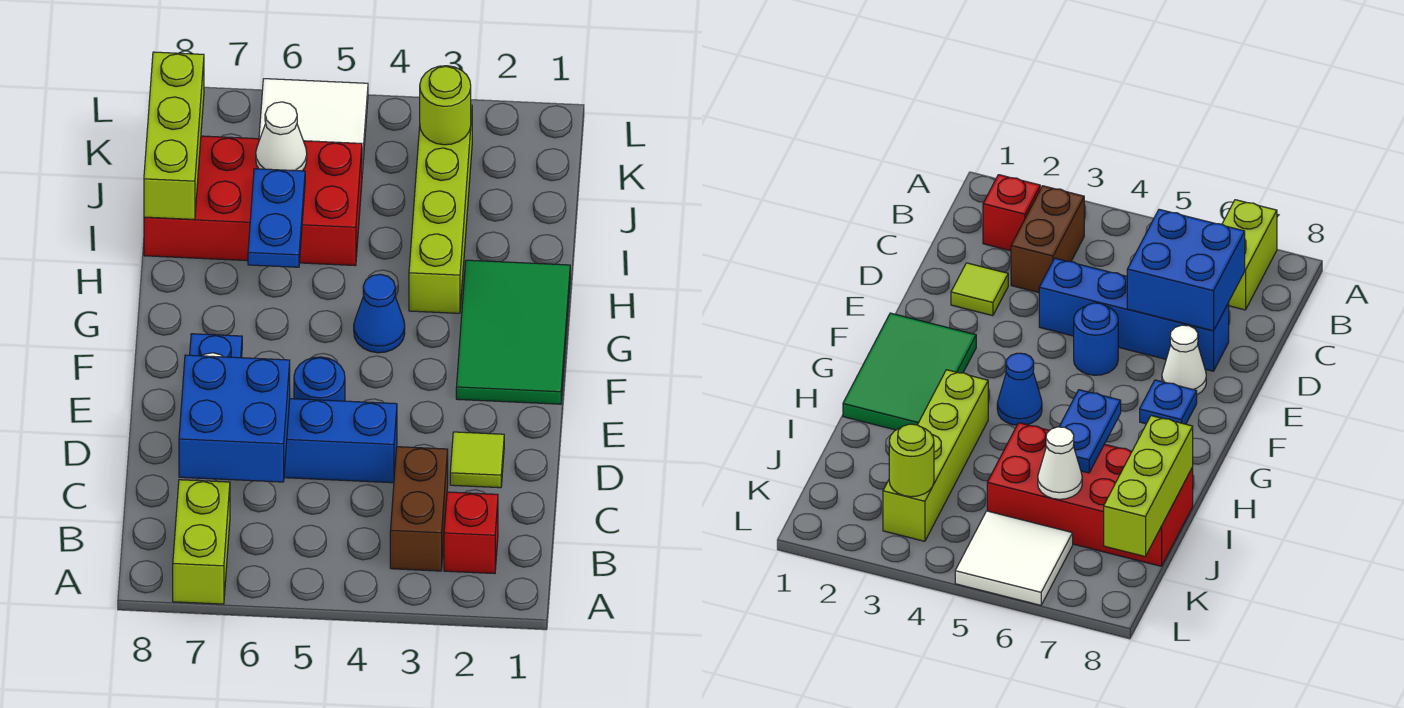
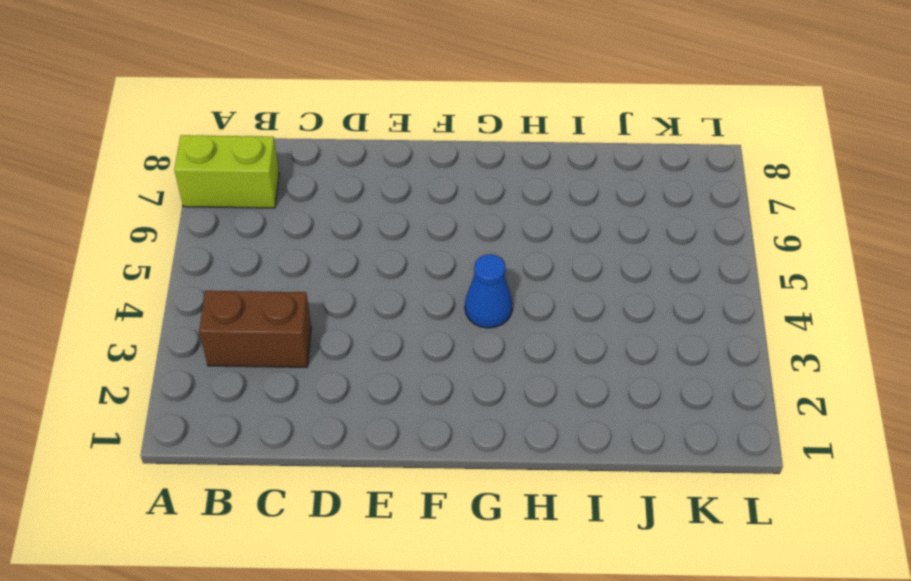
none -> red 1x1 brick [444,492,498,574]
none -> lime 1x1 tile [450,432,504,488]
none -> blue 1x4 brick [284,399,397,483]

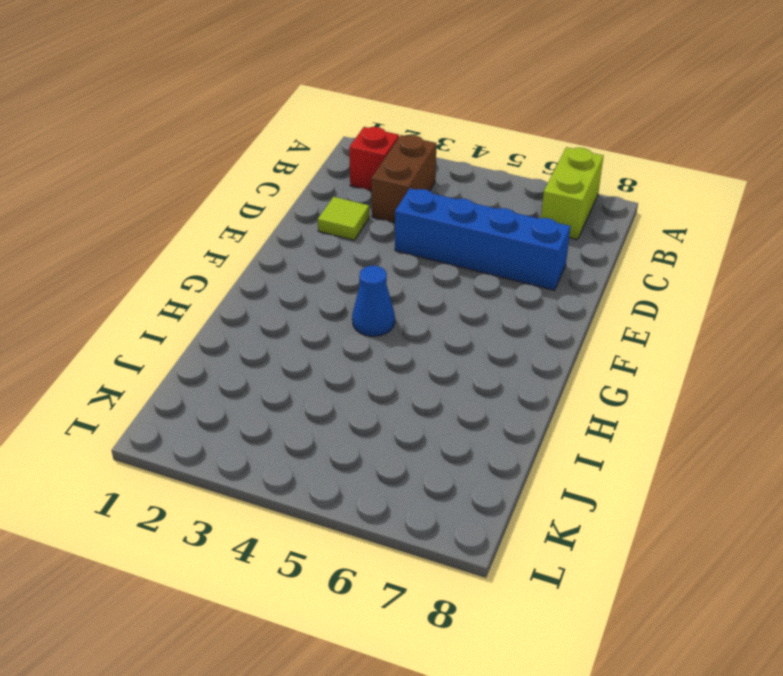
none -> blue 1x1 round brick [294,357,345,401]
none -> white 1x1 cone [1162,325,1206,394]
none -> green 2x3 tile [456,260,570,404]

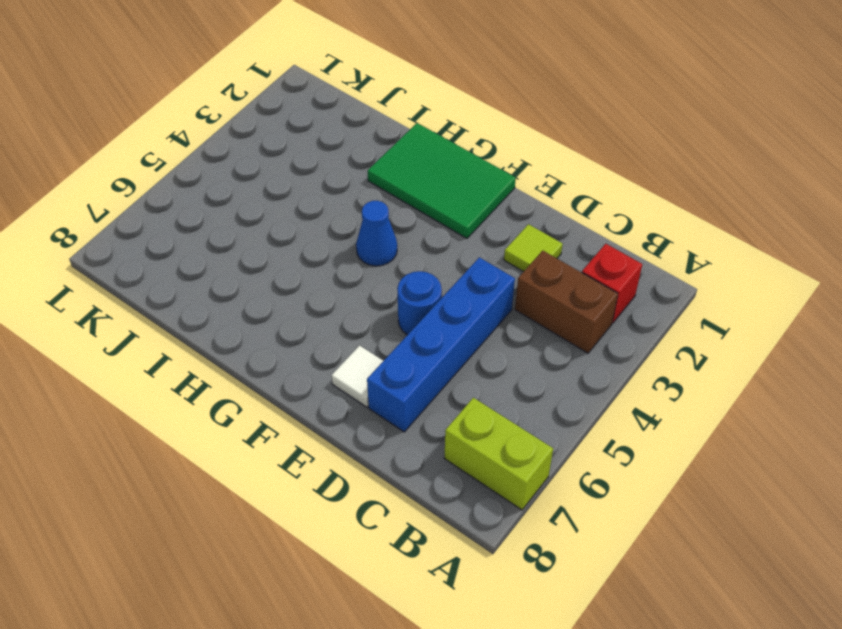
white 1x1 tile [332,346,383,407] -> white 1x1 cone [1162,325,1206,394]
none -> blue 1x1 plate [190,334,242,358]
none -> lime 1x4 brick [409,105,472,313]
none -> red 2x4 brick [144,136,362,266]

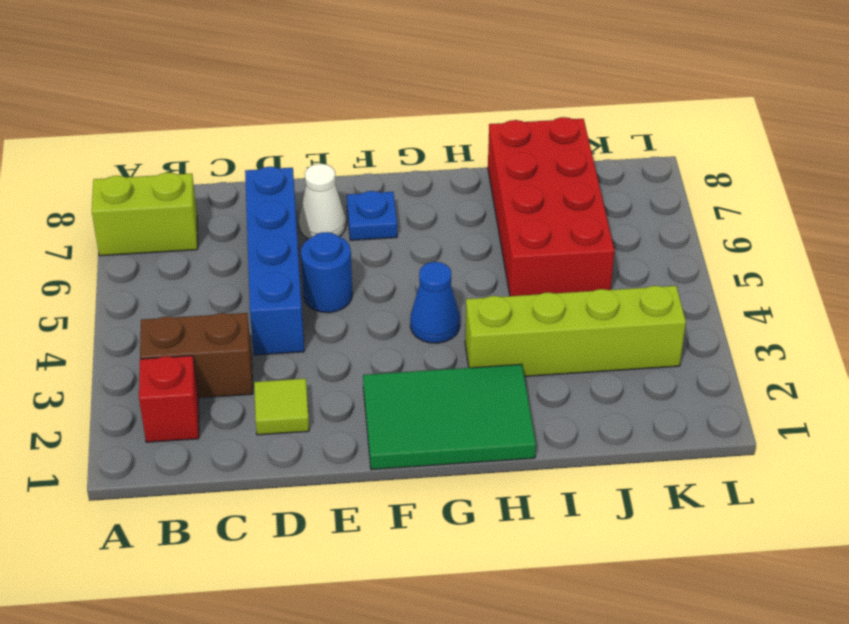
none -> white 2x2 tile [259,79,368,174]
none -> blue 2x2 brick [179,355,290,482]
none -> blue 1x2 plate [248,169,305,267]

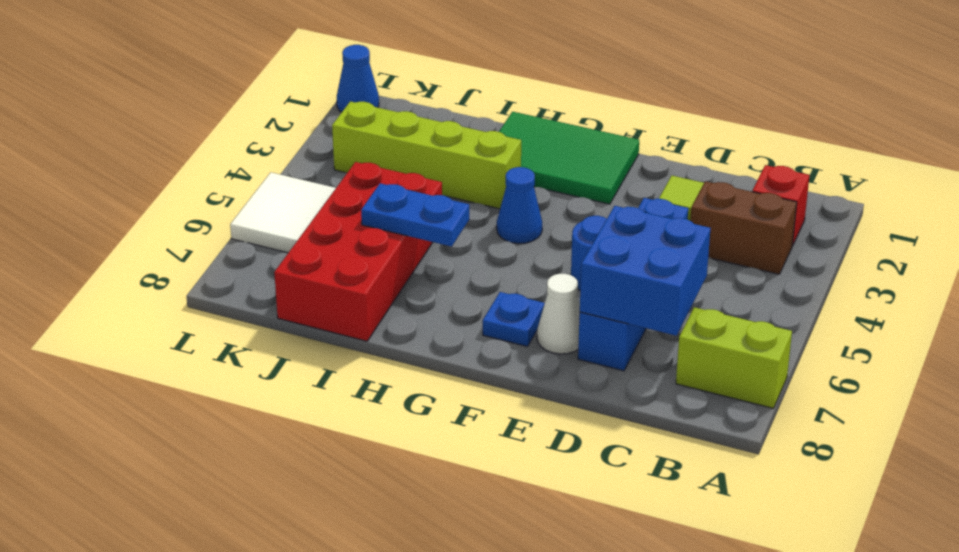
blue 1x1 cone [337,45,379,112] -> none
none -> lime 1x3 brick [144,52,204,219]
none -> white 1x1 cone [256,102,307,171]
none -> lime 1x1 round brick [420,66,471,145]

